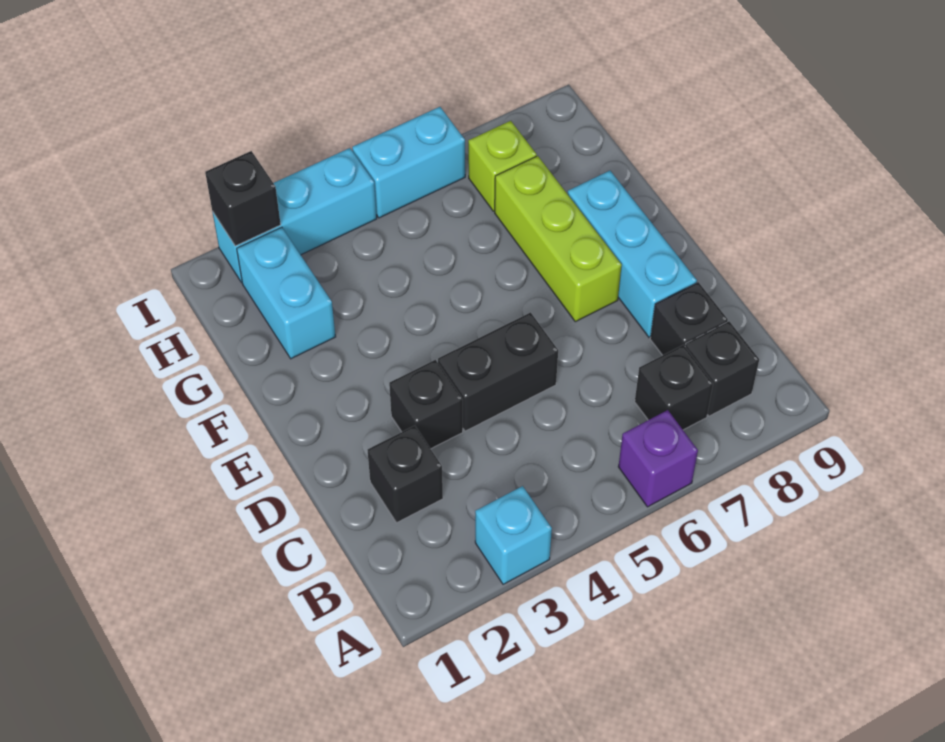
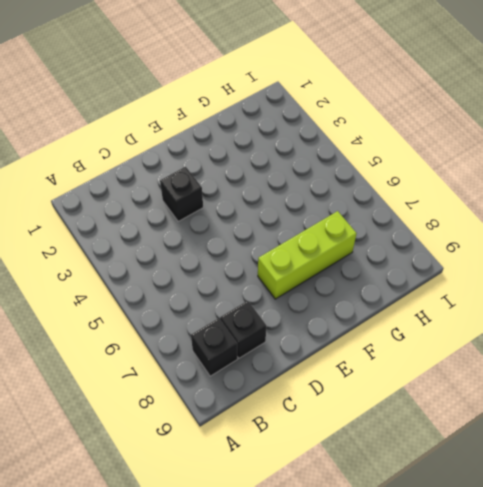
none -> cyan 1x1 brick [475,486,552,584]
none -> purple 1x1 brick [618,410,698,507]
none -> black 1x1 brick [635,345,713,430]

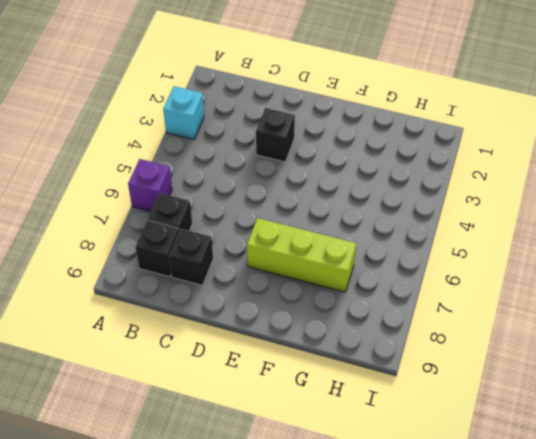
none -> black 1x1 brick [368,426,443,523]
none -> black 1x2 brick [438,312,558,431]
none -> cyan 1x3 brick [568,171,697,337]

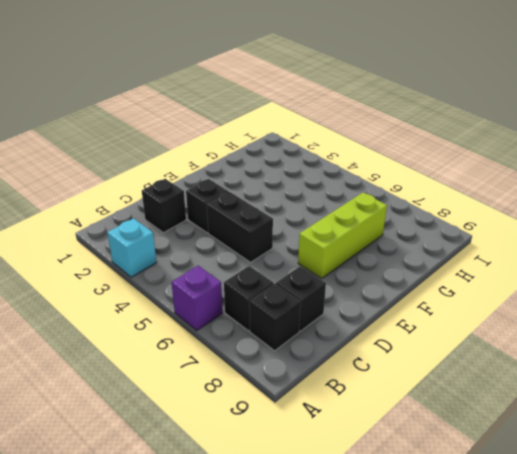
none -> cyan 1x3 brick [568,171,697,337]
none -> cyan 1x2 brick [237,227,336,359]
none -> lime 1x1 brick [468,121,537,211]

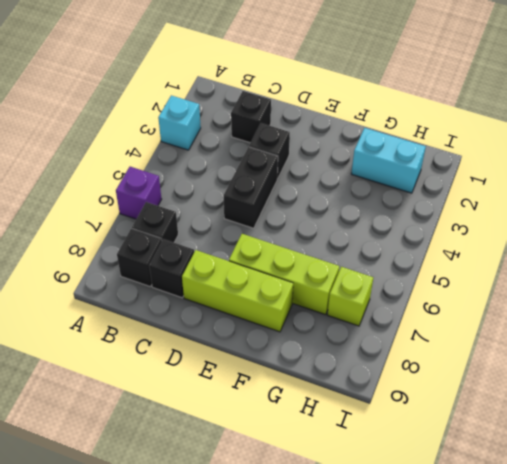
lime 1x3 brick [182,250,293,332] -> cyan 1x3 brick [568,171,697,337]
none -> cyan 1x3 brick [213,148,377,283]
none -> cyan 1x2 brick [352,107,465,218]
none -> black 1x1 brick [205,151,281,246]

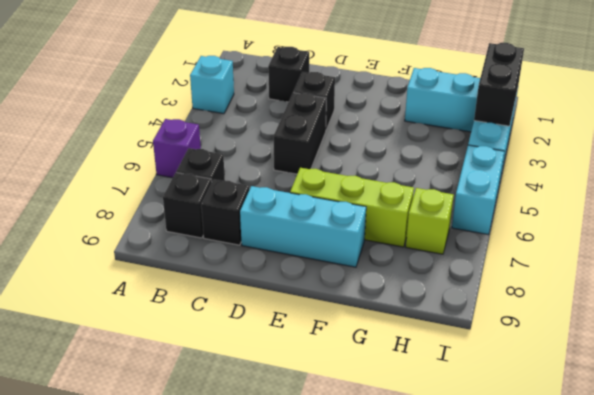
black 1x2 brick [474,43,524,126] -> black 1x1 brick [205,151,281,246]

